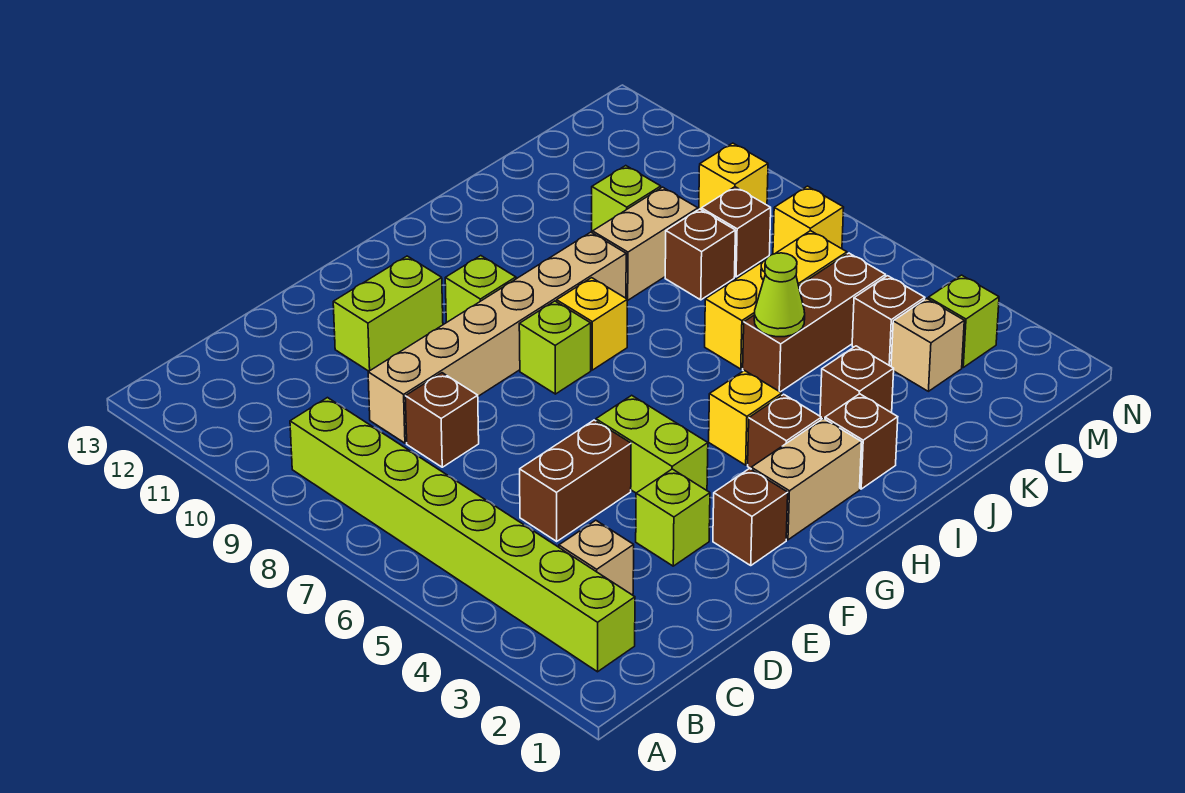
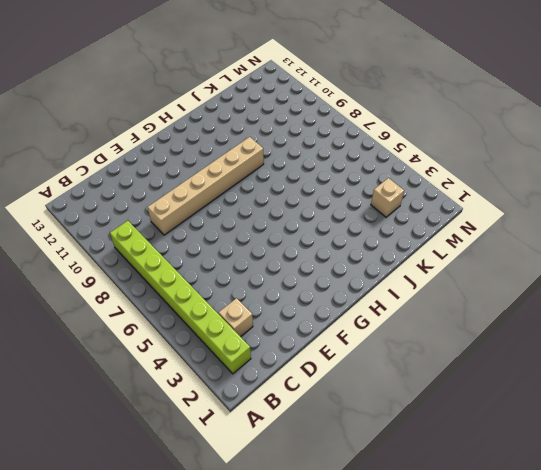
none -> brown 1x2 brick [520,420,631,541]
none -> brown 1x1 brick [405,373,479,467]
none -> lime 1x1 brick [636,469,710,566]

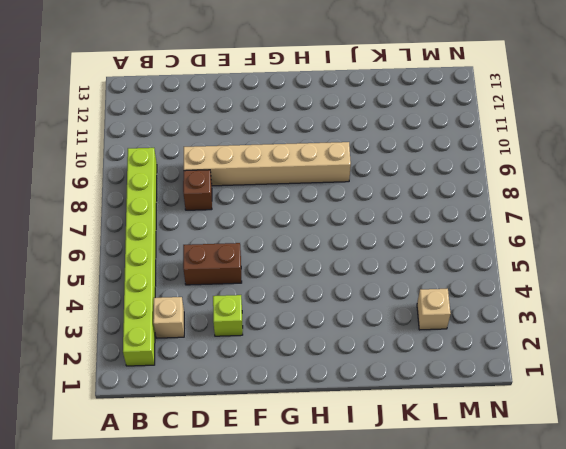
none -> lime 1x2 brick [333,256,443,371]
none -> brown 1x1 brick [713,469,788,565]
none -> lime 1x2 brick [596,395,708,493]

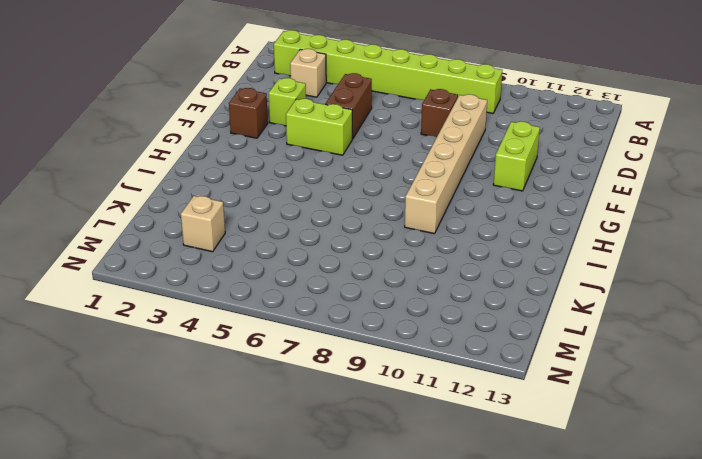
none -> tan 1x2 brick [751,418,862,540]
none -> lime 1x1 brick [519,301,591,394]
none -> lime 1x1 brick [445,256,516,323]

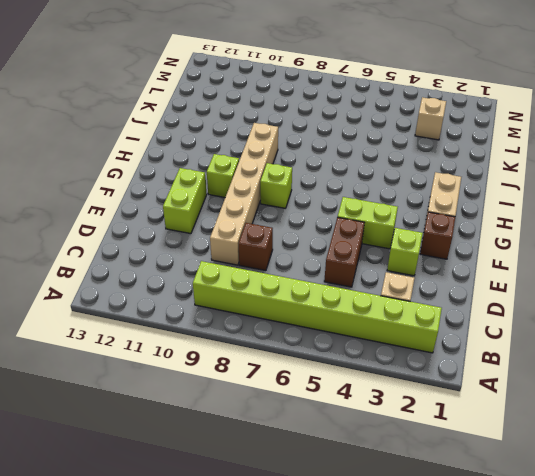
none -> brown 1x1 brick [748,394,821,468]
none -> yellow 1x1 brick [709,371,782,465]
none -> yellow 1x1 brick [557,278,627,370]

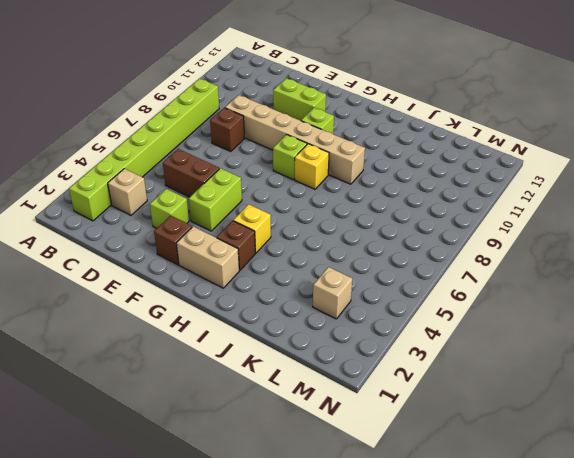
none -> brown 1x1 brick [825,394,898,489]
none -> brown 1x1 brick [820,346,894,419]
none -> brown 1x3 brick [743,253,886,392]

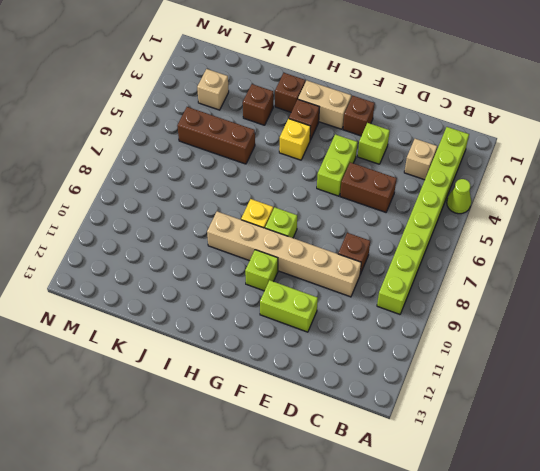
lime 1x1 cone [447,179,471,214] -> lime 1x1 cone moved to [754,253,805,337]
none -> yellow 1x3 brick [705,231,847,369]
none -> tan 1x2 brick [593,187,698,300]
none -> brown 1x1 brick [665,209,735,300]

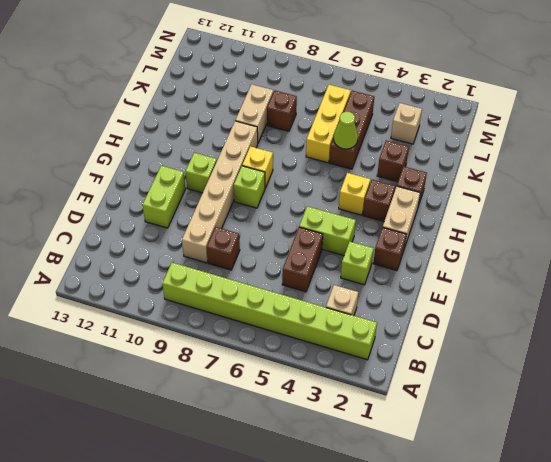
none -> lime 1x1 brick [592,166,661,233]
none -> brown 1x1 brick [852,276,925,366]
none -> brown 1x1 brick [701,187,771,277]

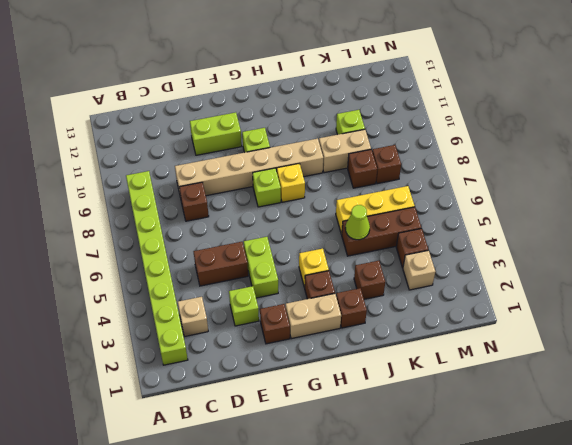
none -> lime 1x1 brick [928,275,999,367]
none -> yellow 1x1 brick [773,186,844,254]
none -> yellow 1x1 brick [699,143,768,209]

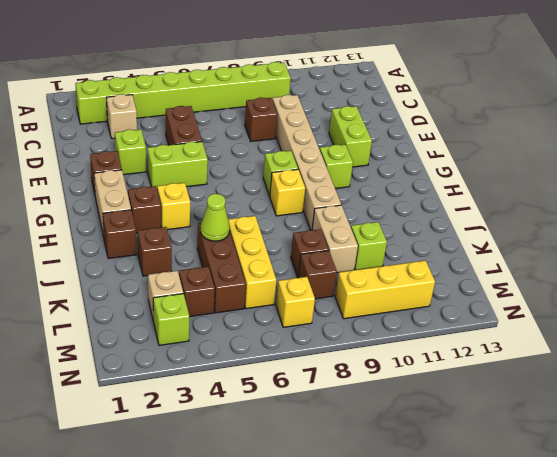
yellow 1x3 brick [335,261,435,319] -> yellow 1x1 brick [699,143,768,209]

